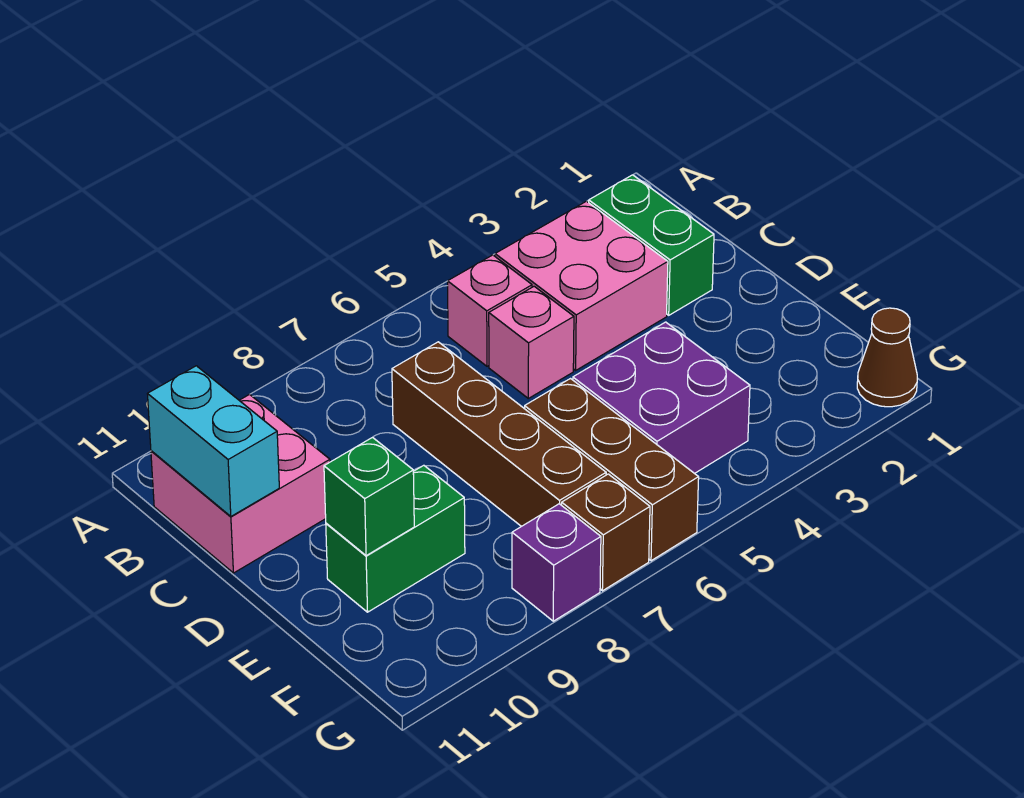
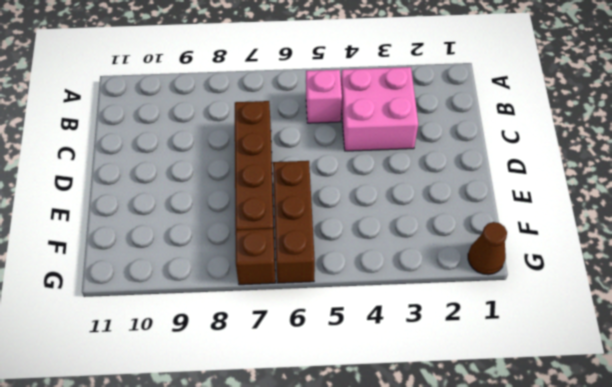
none -> green 1x2 brick [589,175,714,315]
none -> pink 2x2 brick [151,394,330,573]
none -> pink 1x1 brick [489,286,574,398]

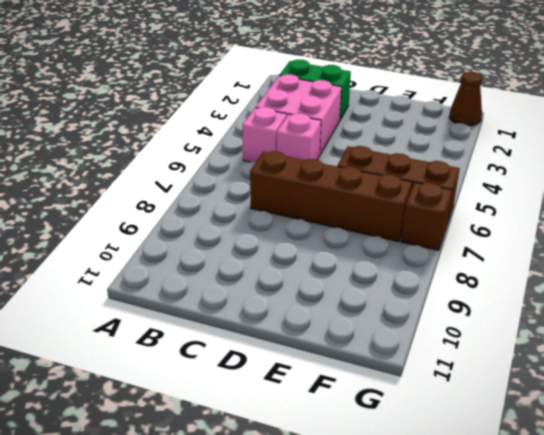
none -> pink 2x2 brick [151,394,330,573]
none -> purple 2x2 brick [573,322,750,474]
none -> green 1x2 brick [326,465,465,612]

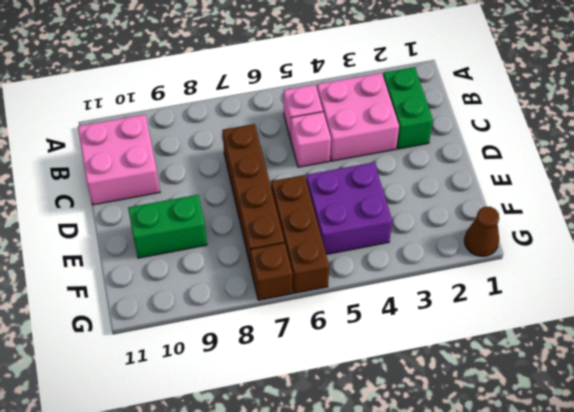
none -> purple 1x1 brick [512,504,601,621]
none -> cyan 1x2 brick [148,366,279,516]
none -> green 1x1 brick [324,437,414,556]

